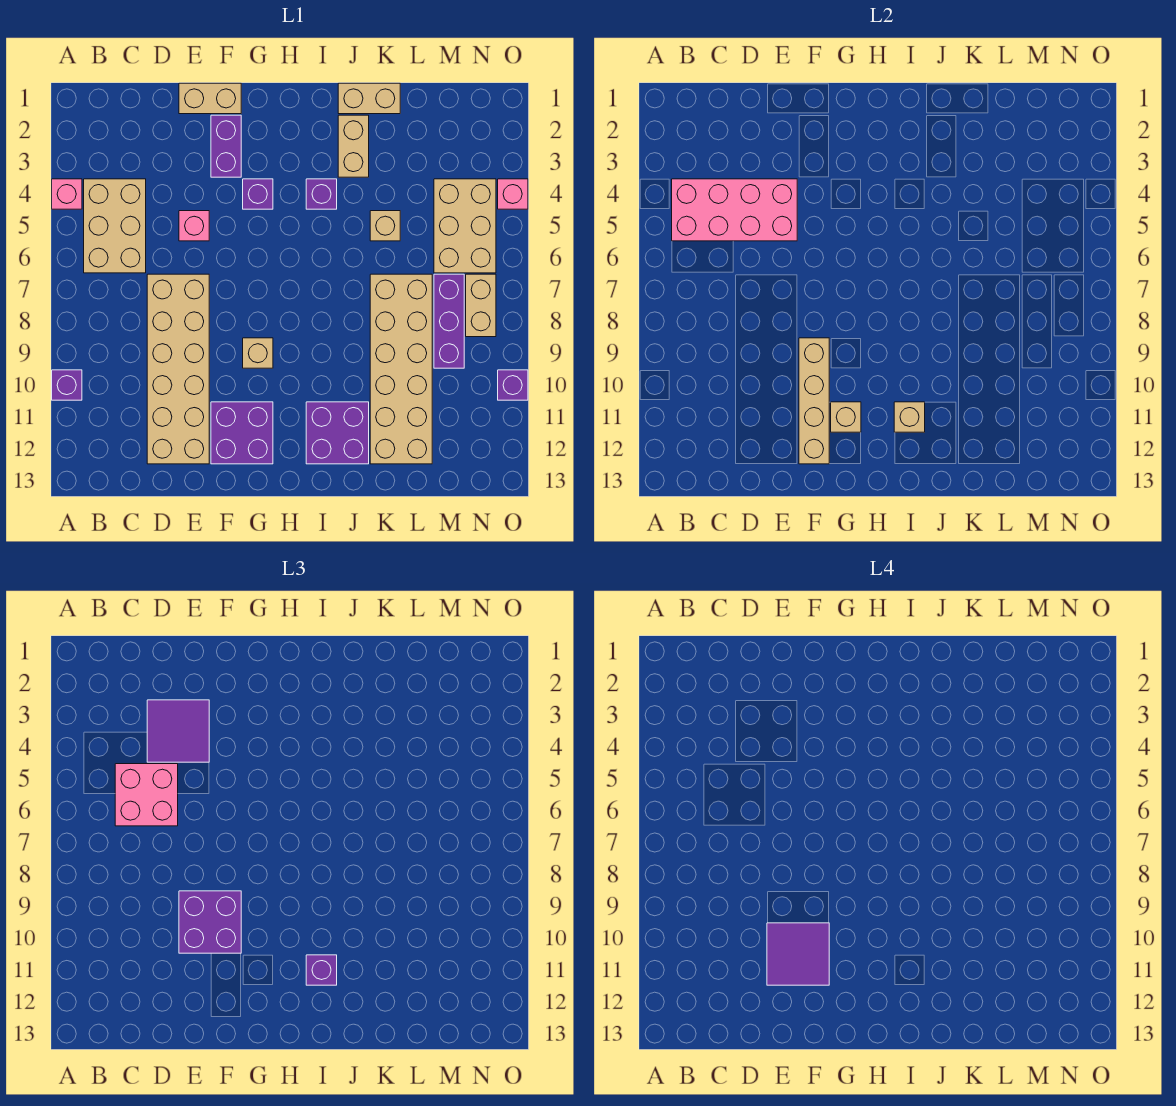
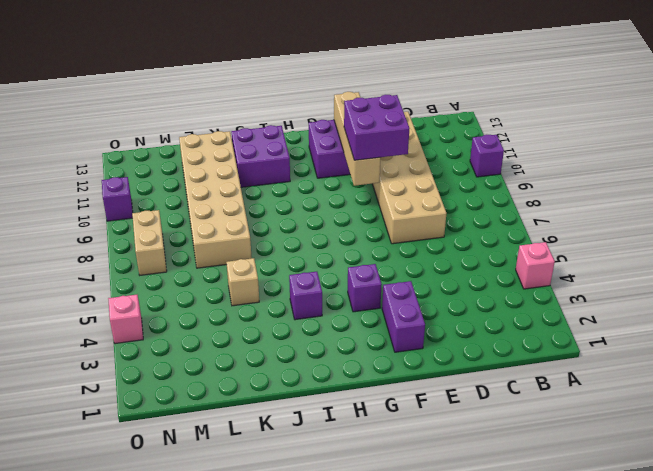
none -> tan 2x3 brick [84,179,146,273]
none -> tan 1x2 brick [179,83,241,114]
none -> pink 1x1 brick [179,211,209,241]
none -> tan 1x1 brick [243,338,273,368]

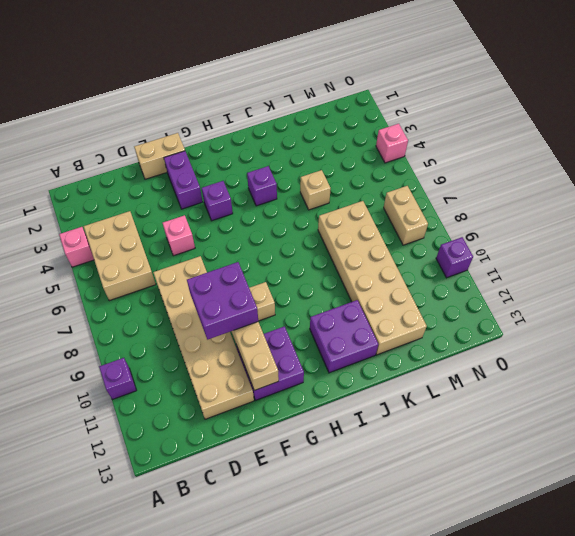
none -> tan 1x2 brick [338,83,400,114]
none -> tan 1x2 brick [338,115,369,177]
none -> tan 2x3 brick [434,179,496,273]
none -> purple 1x3 brick [434,274,464,368]

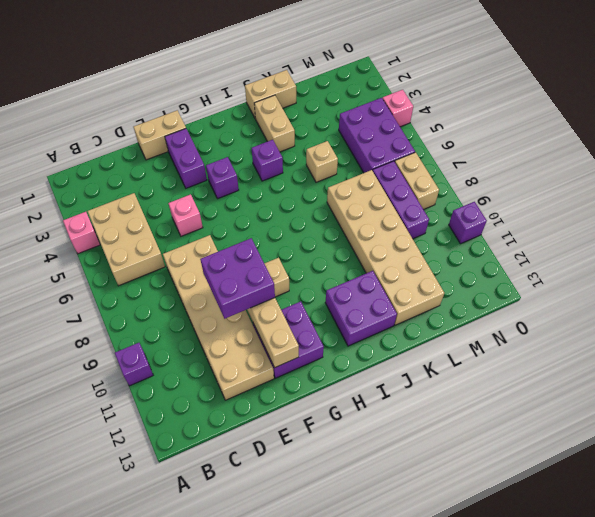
purple 2x3 brick [339,98,415,173] -> tan 2x3 brick [434,179,496,273]
none -> pink 2x4 brick [672,179,797,241]
none -> tan 1x1 brick [831,402,861,432]
none -> tan 1x1 brick [894,402,925,432]
none -> pink 2x2 brick [115,764,178,826]

